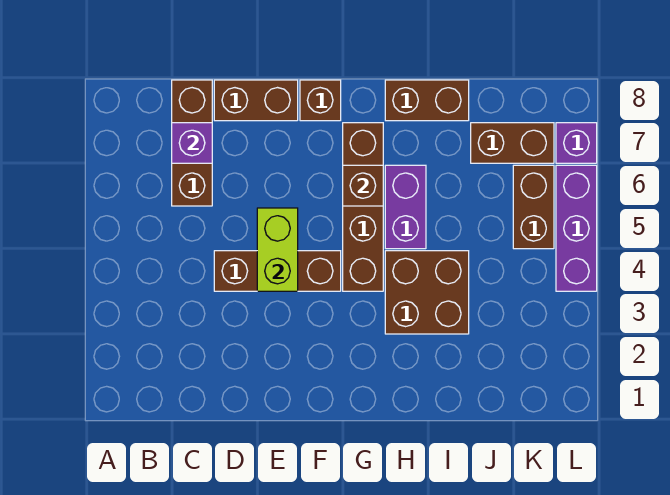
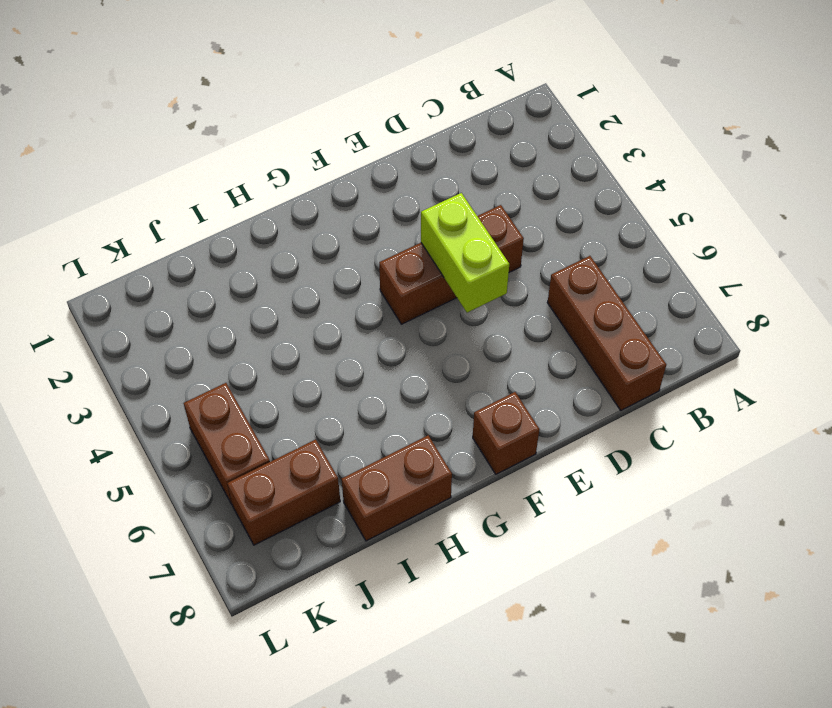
none -> brown 1x2 brick [214,80,298,121]
none -> brown 1x4 brick [343,123,383,291]
none -> brown 2x2 brick [385,251,469,334]

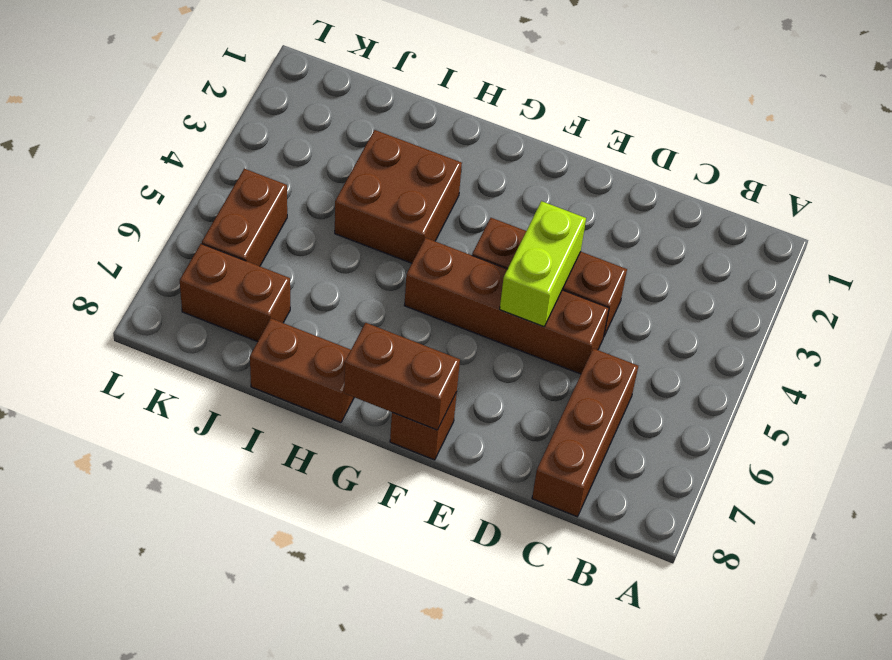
brown 1x4 brick [404,238,609,374] -> brown 1x4 brick turned to [343,123,383,291]
brown 1x2 brick [344,323,460,430] -> brown 1x2 brick moved to [214,80,298,121]
none -> purple 1x2 brick [385,165,426,249]
none -> purple 1x3 brick [556,165,597,291]
none -> purple 1x1 brick [556,123,597,163]

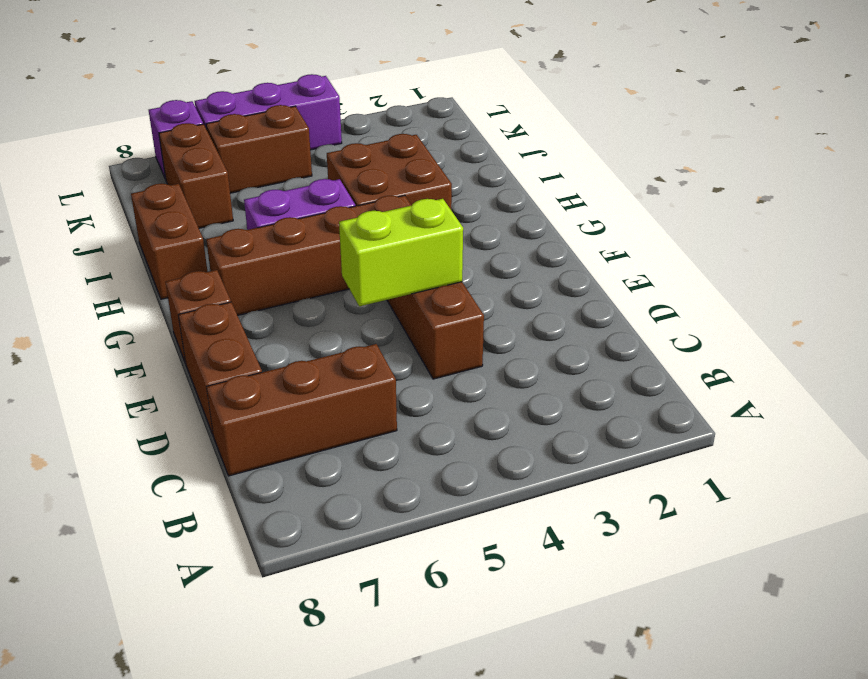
none -> purple 1x1 brick [172,123,212,163]
none -> brown 1x1 brick [343,165,383,206]

